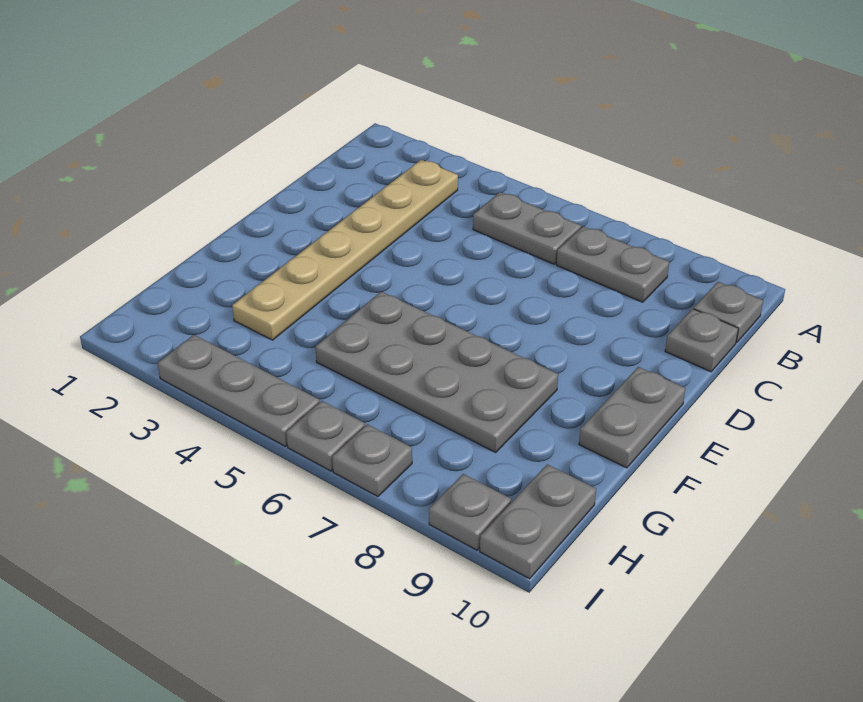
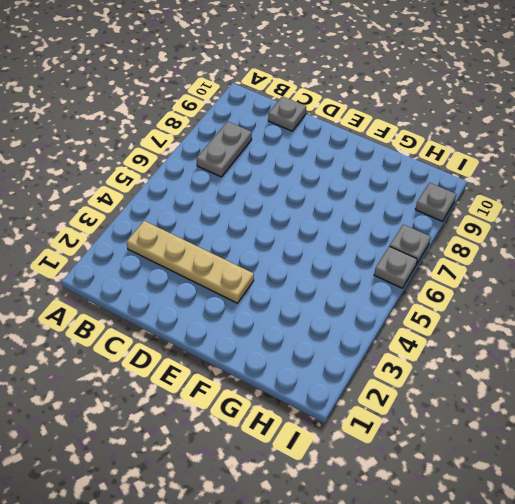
tan 1x4 plate [127,221,254,303] -> tan 1x6 plate [232,160,458,340]
none -> grey 1x2 plate [473,192,581,264]
none -> grey 1x1 plate [694,282,763,343]
none -> grey 1x2 plate [579,367,685,468]

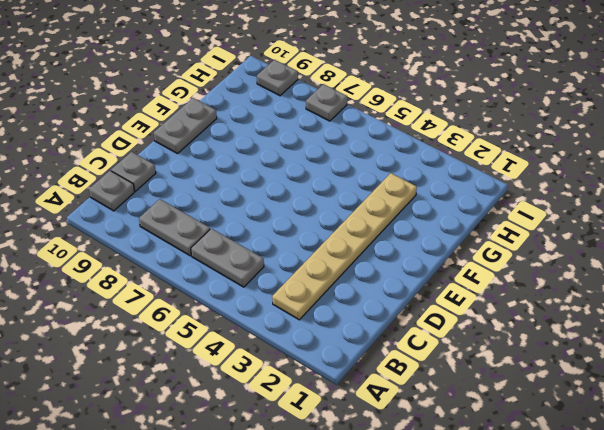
none -> grey 2x4 plate [315,292,558,452]
none -> grey 1x2 plate [480,464,596,579]
none -> grey 1x3 plate [158,335,320,447]

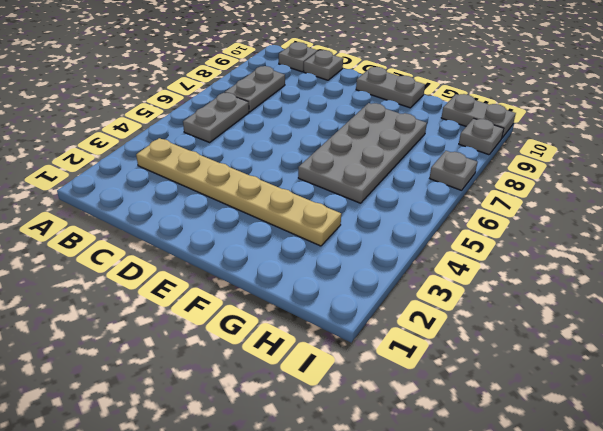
none -> grey 1x3 plate [158,335,320,447]
none -> grey 1x1 plate [286,401,365,471]

